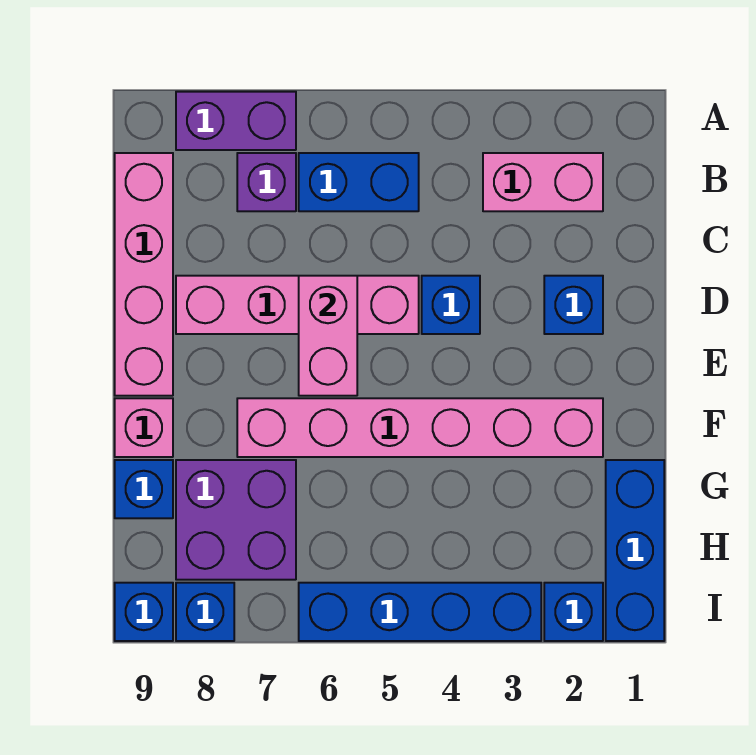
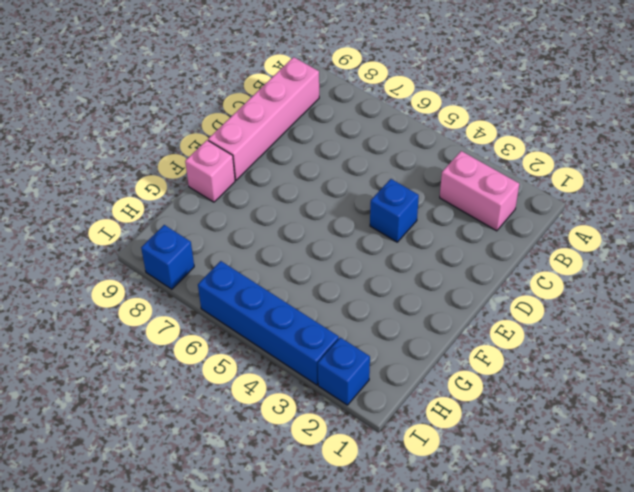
none -> purple 1x2 brick [176,92,296,150]
none -> blue 1x2 brick [299,153,419,211]
none -> purple 1x1 brick [237,153,296,211]

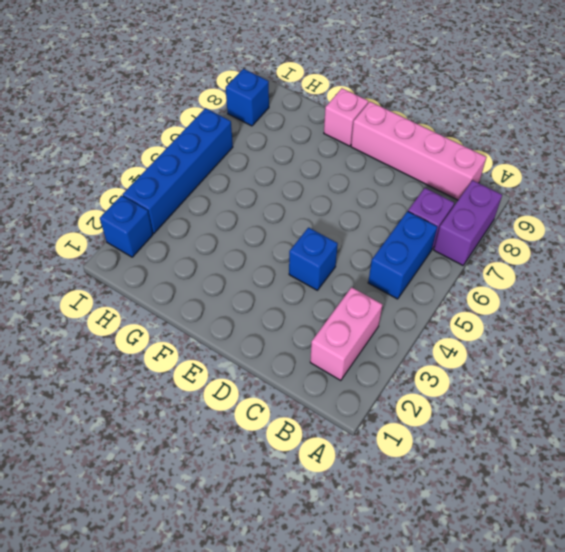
none -> blue 1x1 brick [544,276,603,334]
none -> pink 1x4 brick [176,276,419,334]
none -> pink 1x6 brick [237,398,603,457]

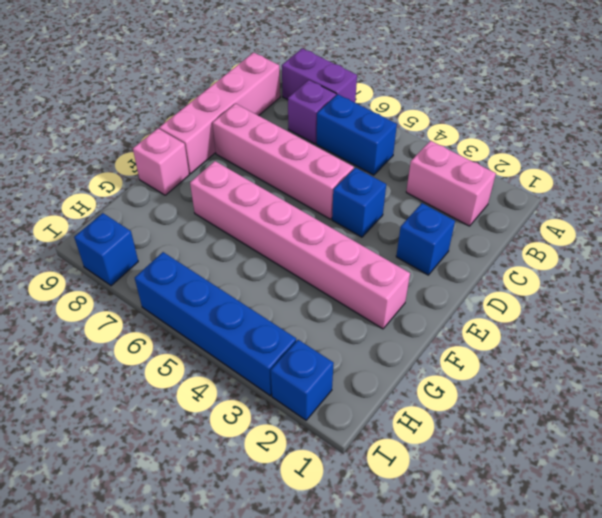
none -> blue 1x3 brick [606,460,664,641]
none -> purple 2x2 brick [176,460,296,580]
none -> blue 1x1 brick [115,460,173,518]

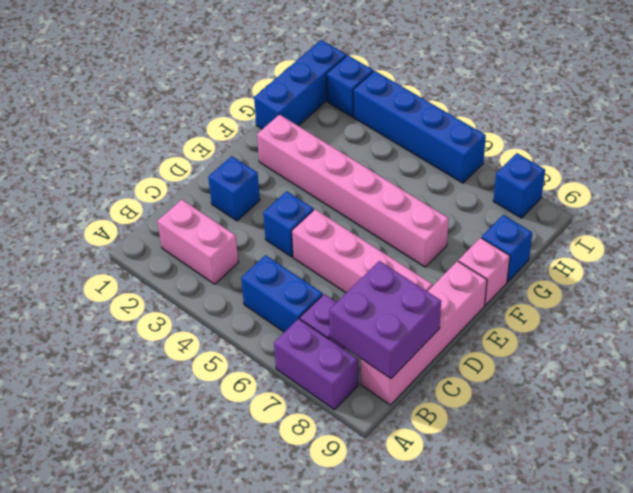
purple 2x2 brick [329,261,441,379] -> purple 2x2 brick moved to [176,460,296,580]
none -> blue 1x1 brick [115,583,173,641]
none -> pink 1x2 brick [299,276,357,396]

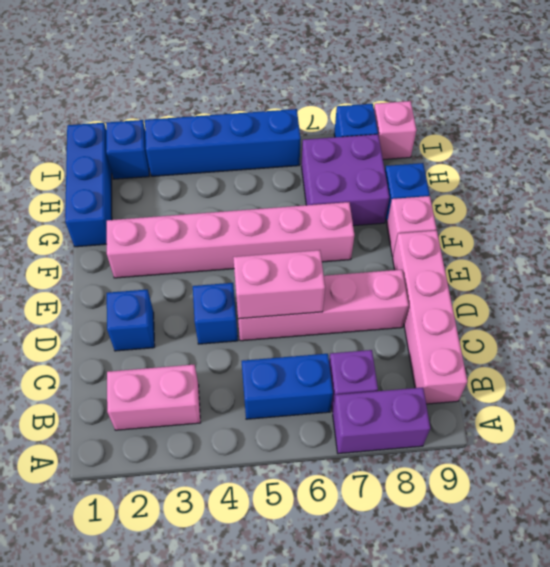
pink 1x2 brick [233,250,325,319] -> pink 1x2 brick turned to [299,276,357,396]
pink 1x1 brick [374,101,417,160] -> blue 1x1 brick [115,583,173,641]

